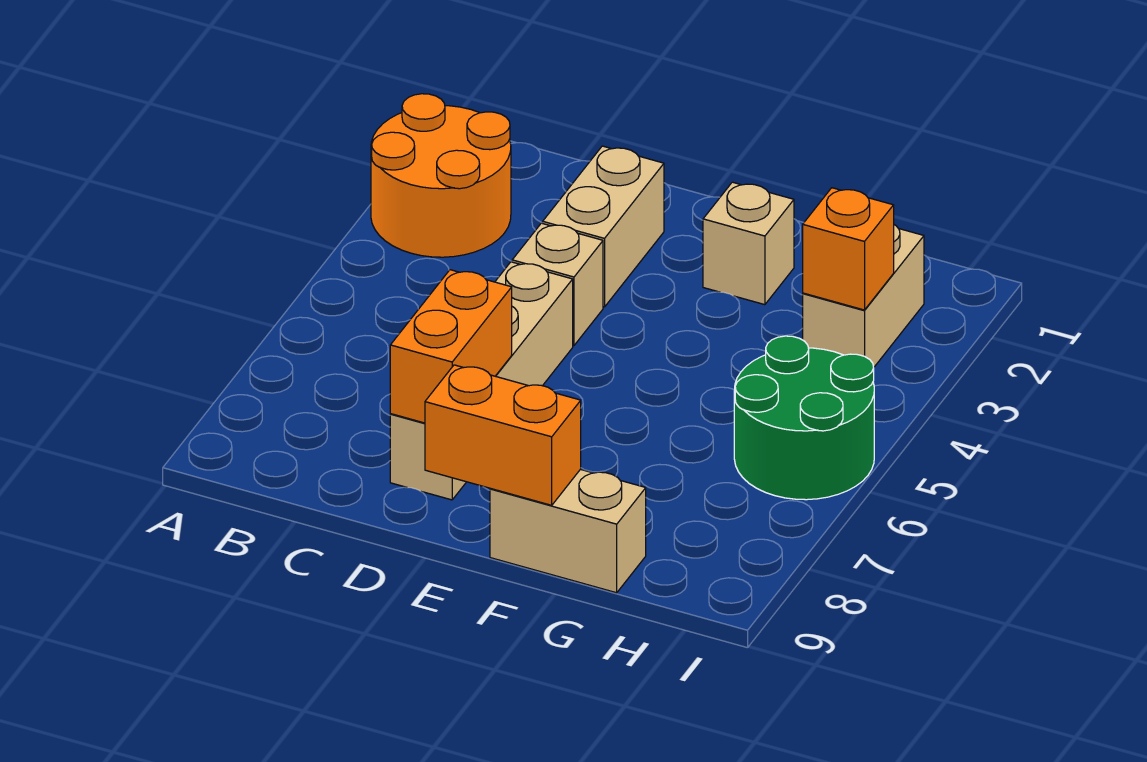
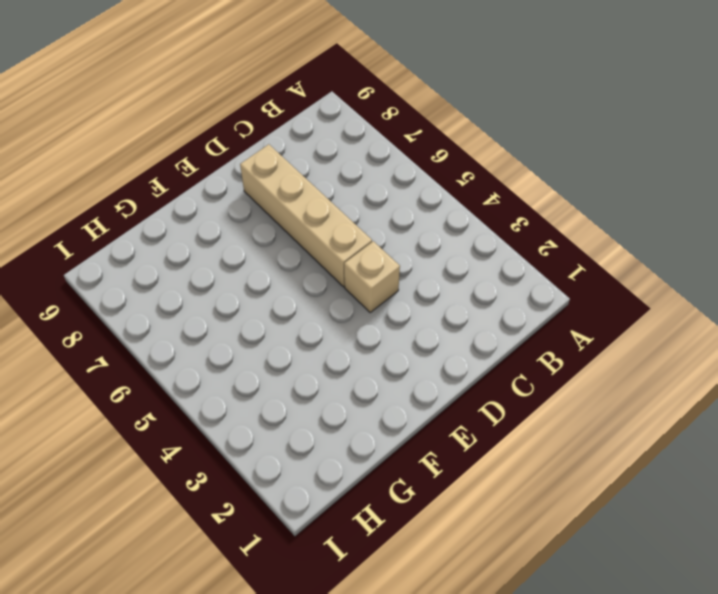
none -> orange 2x2 round brick [371,94,511,257]
none -> tan 1x2 brick [543,146,664,307]

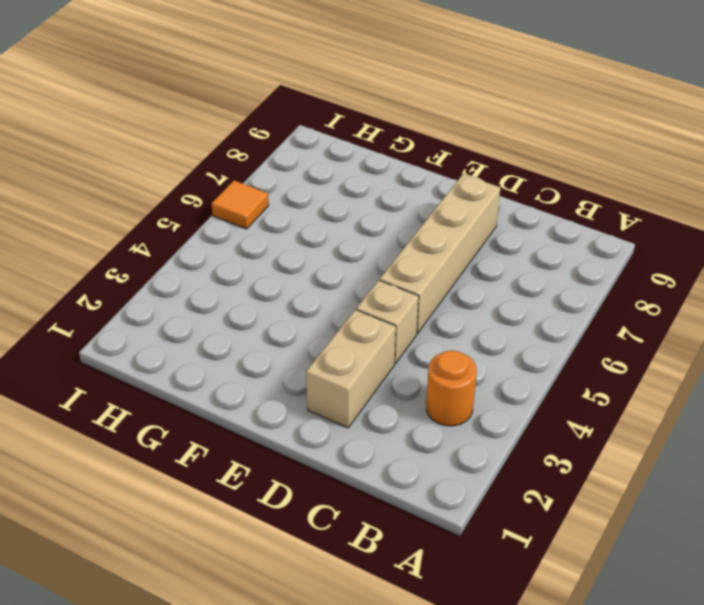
orange 1x1 round brick [426,350,477,426] -> orange 2x2 round brick [371,94,511,257]
orange 1x1 tile [211,181,269,229] -> green 2x2 round brick [734,336,874,500]
none -> tan 1x1 brick [703,182,794,305]
none -> tan 1x2 brick [490,469,646,593]

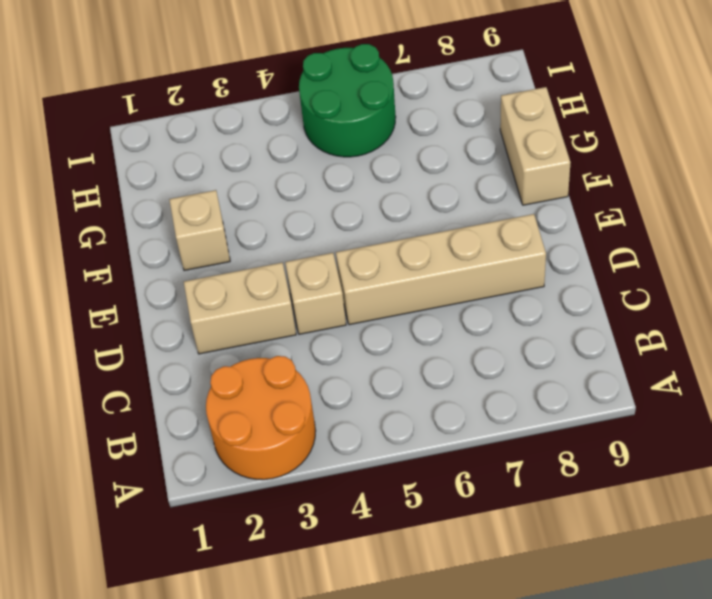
none -> tan 1x2 brick [803,225,924,367]
none -> orange 1x2 brick [390,270,512,423]

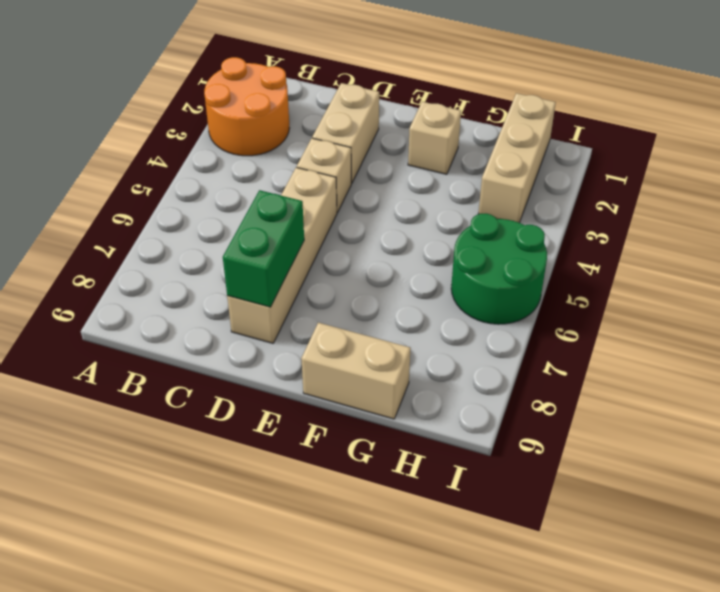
green 1x2 brick [223,190,304,307] -> orange 1x2 brick [390,270,512,423]
tan 1x3 brick [478,93,556,223] -> tan 1x2 brick [803,225,924,367]
none -> orange 1x2 brick [425,365,581,505]
none -> orange 1x1 brick [803,188,894,310]

